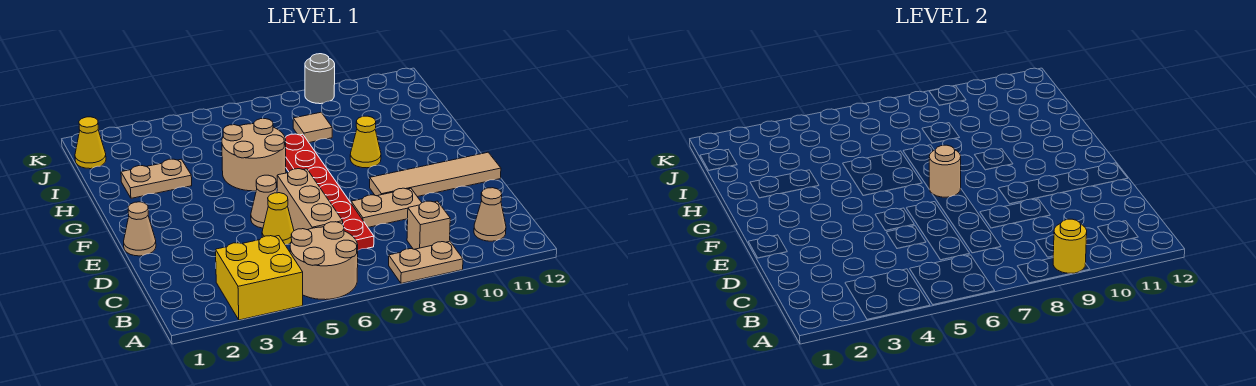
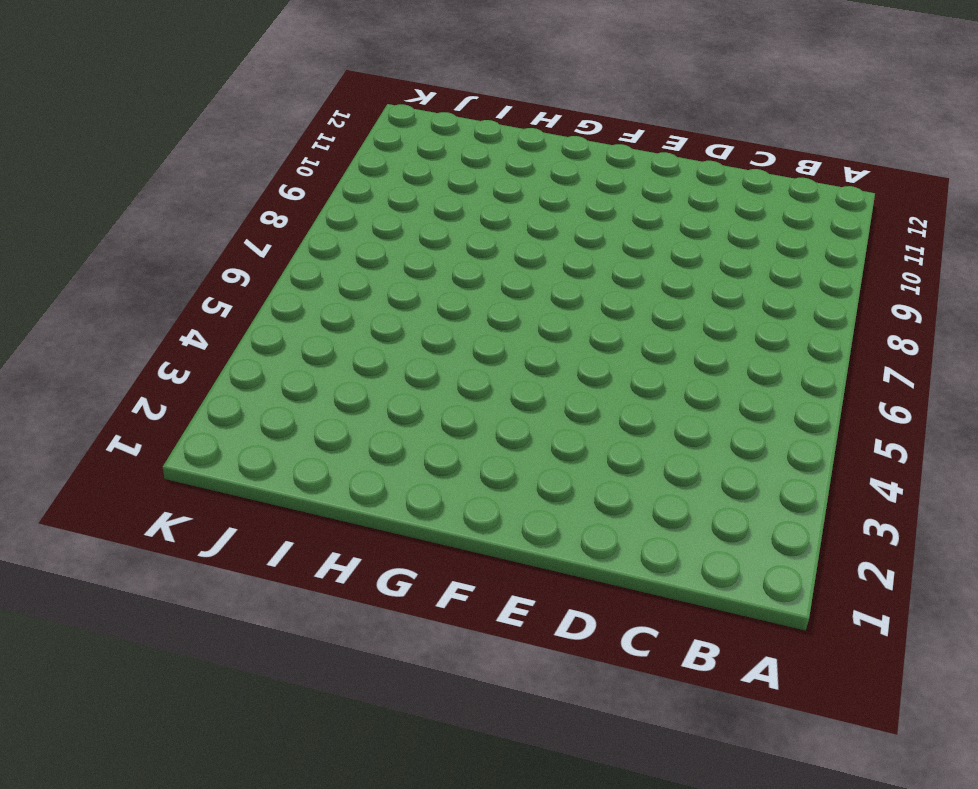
none -> yellow 2x2 brick [216,236,303,320]
none -> tan 2x2 round brick [290,222,358,300]
none -> tan 1x2 plate [389,242,463,283]

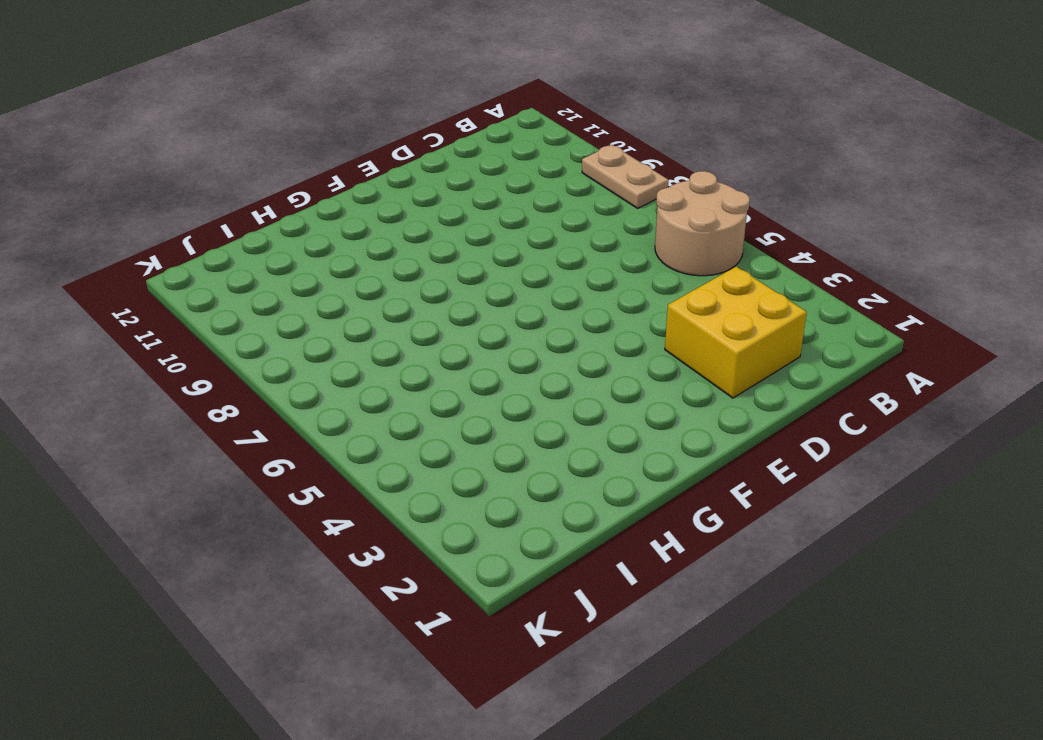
yellow 2x2 brick [665,267,807,398] -> yellow 2x2 brick moved to [216,236,303,320]
none -> tan 1x1 brick [407,201,450,249]
none -> tan 1x1 cone [474,188,506,241]
none -> tan 1x3 brick [277,169,343,231]

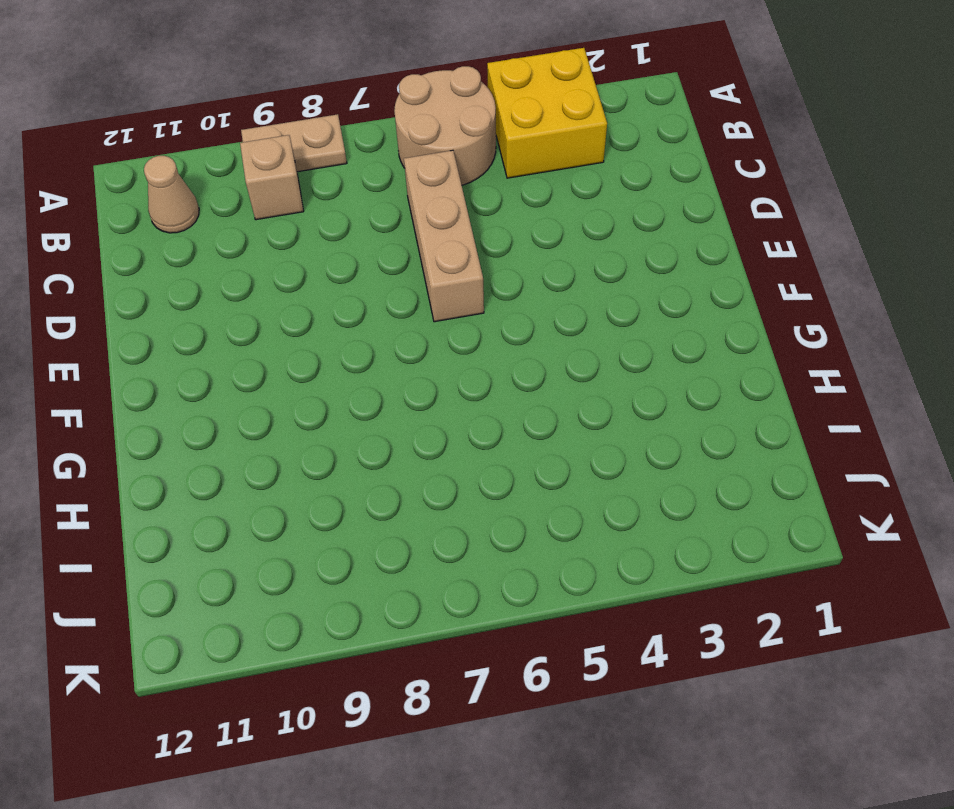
none -> red 1x6 plate [285,134,374,250]
none -> yellow 1x1 cone [262,193,294,245]
none -> tan 1x2 plate [351,188,422,227]

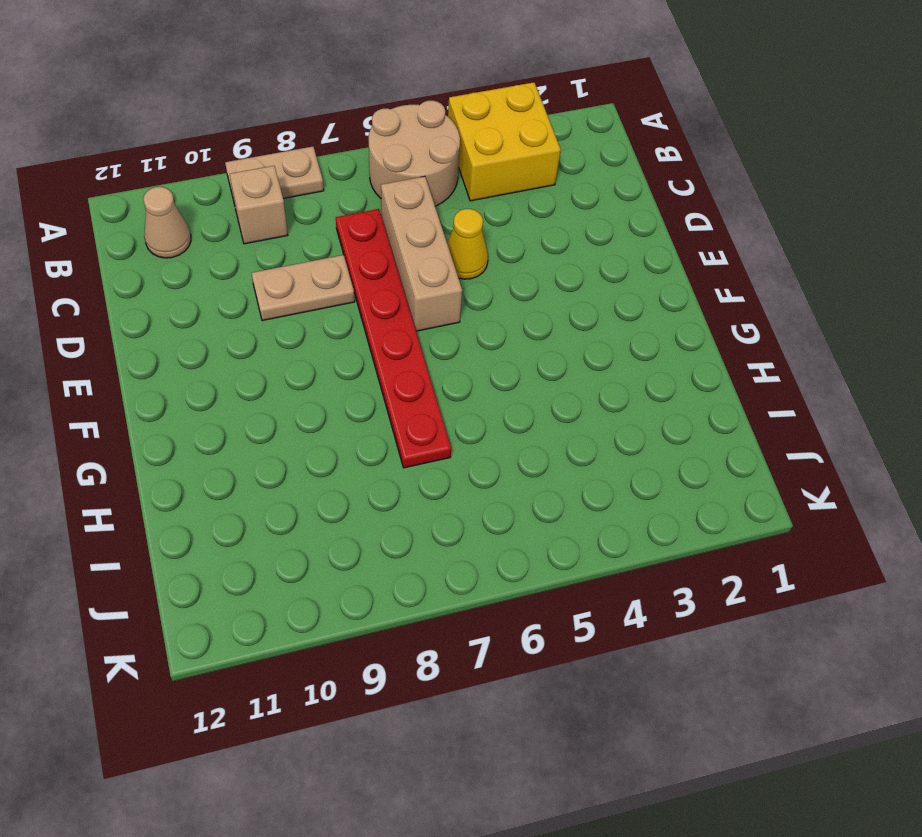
none -> tan 1x1 cone [124,202,156,256]
none -> tan 1x1 cone [251,175,277,228]
none -> tan 1x4 tile [370,152,501,197]

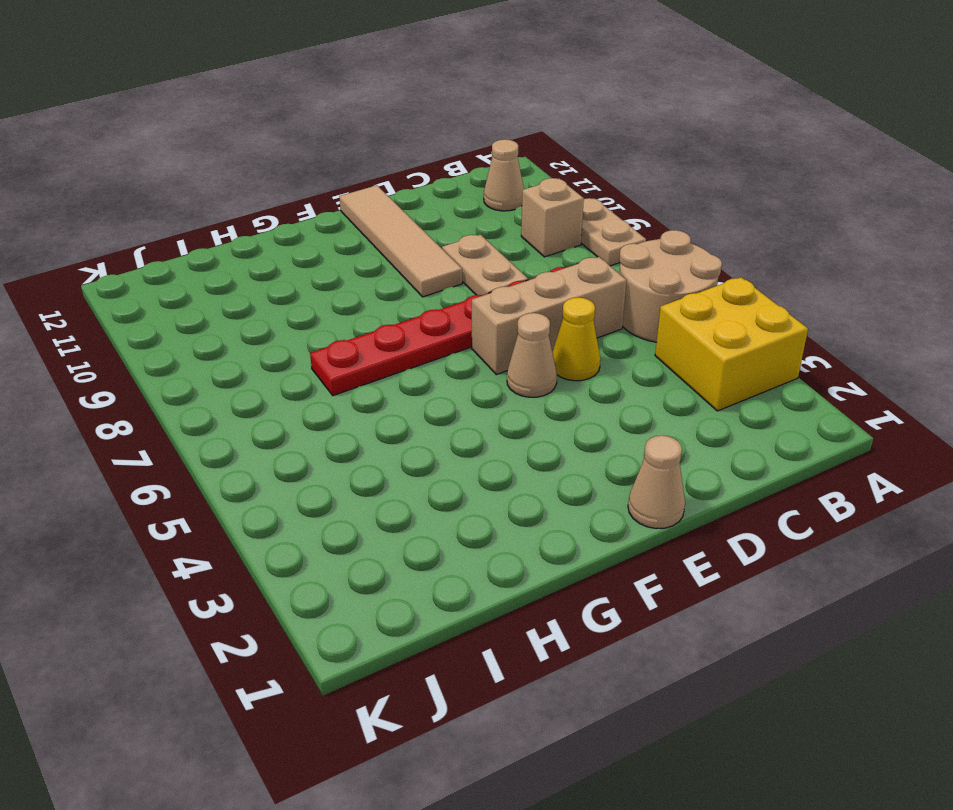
none -> tan 2x2 round brick [222,119,286,191]
none -> yellow 1x1 cone [350,116,381,168]
none -> tan 1x2 plate [121,159,192,198]

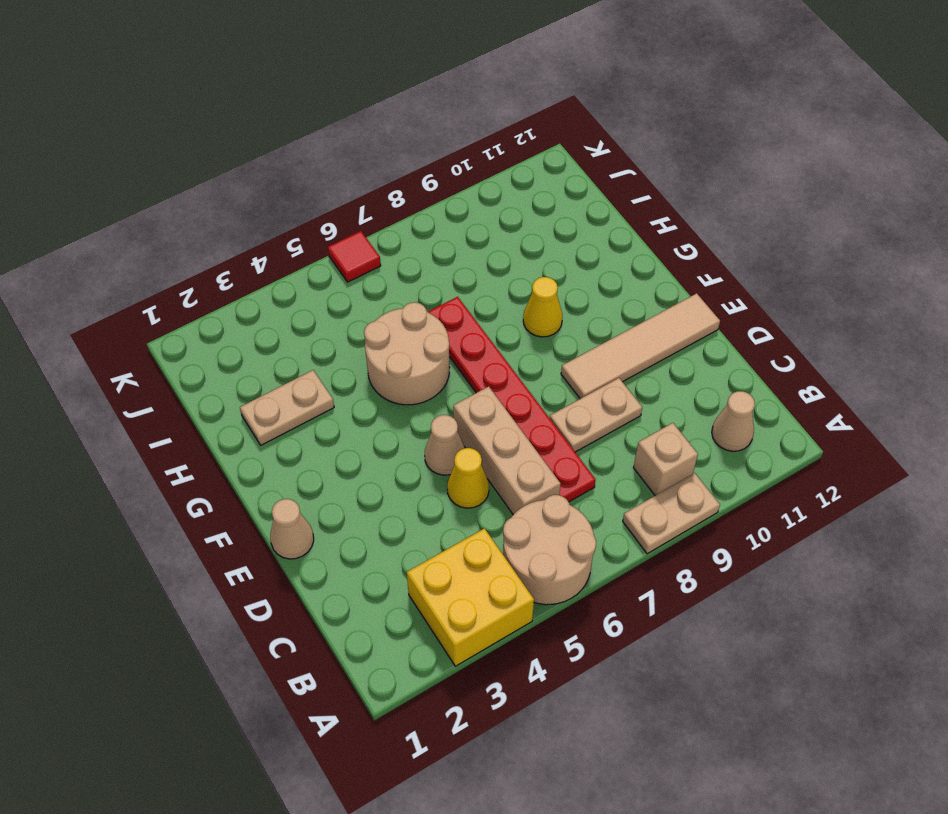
red 1x1 tile [328,231,381,282] -> none
none -> tan 1x1 tile [293,112,332,143]
none -> yellow 1x1 cone [75,117,106,169]
none -> grey 1x1 round brick [305,54,335,104]

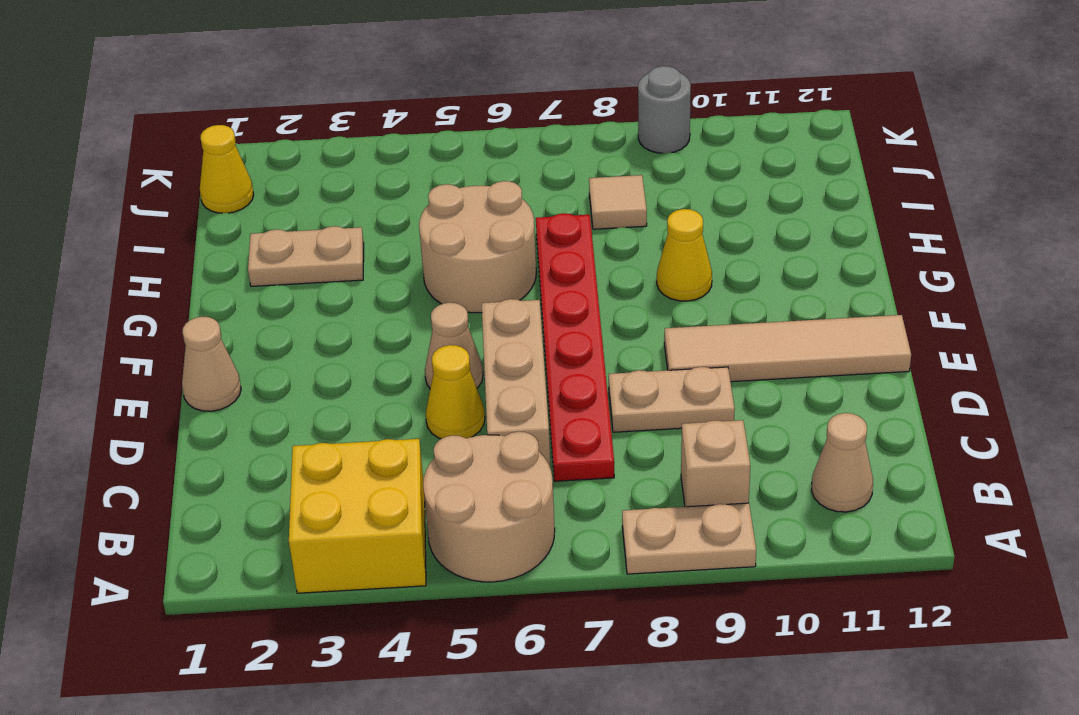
none -> yellow 1x1 round brick [1053,219,1087,273]
none -> tan 1x1 round brick [929,145,961,197]

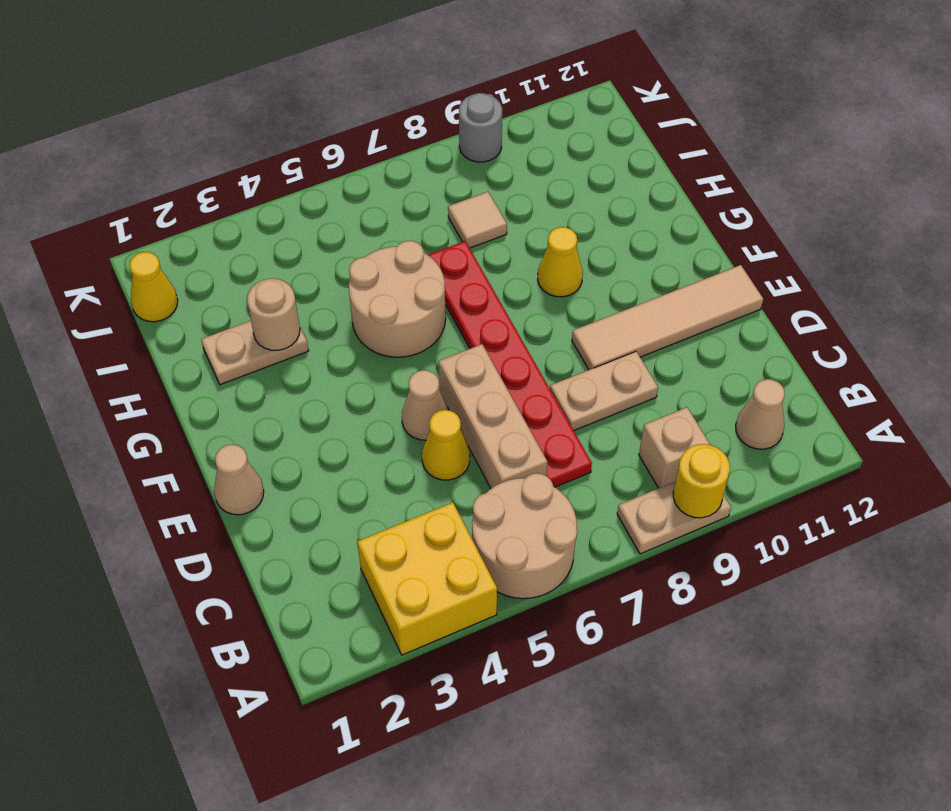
tan 1x1 round brick [247,279,300,350] -> tan 1x1 round brick moved to [929,145,961,197]

